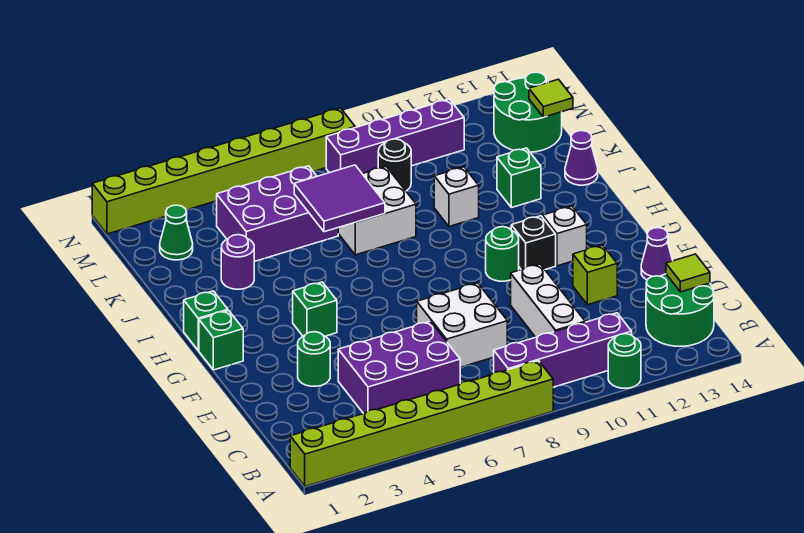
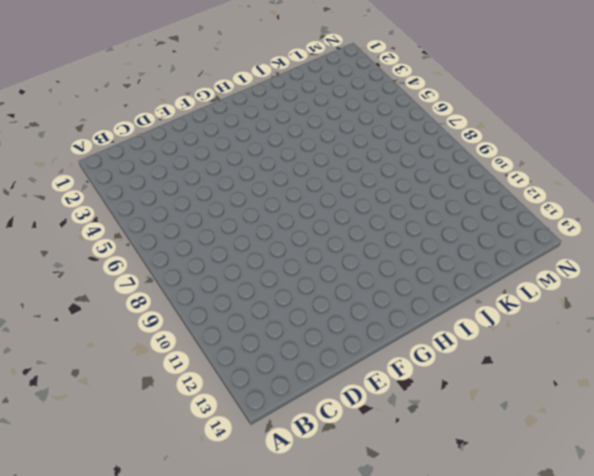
none -> lime 1x8 brick [290,361,553,486]
none -> green 1x1 round brick [608,334,641,388]
none -> purple 1x4 brick [494,313,632,387]
none -> green 2x2 round brick [646,274,714,346]

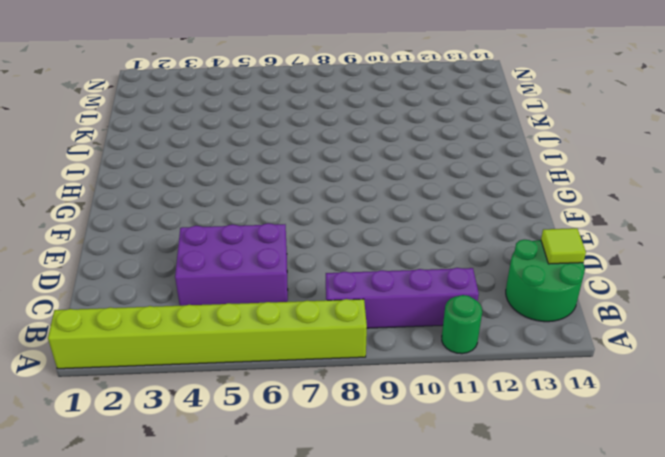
none -> white 1x3 brick [511,264,585,337]
none -> white 2x2 brick [417,283,507,367]
none -> green 1x1 round brick [298,332,330,386]
none -> lime 1x1 brick [573,245,617,305]

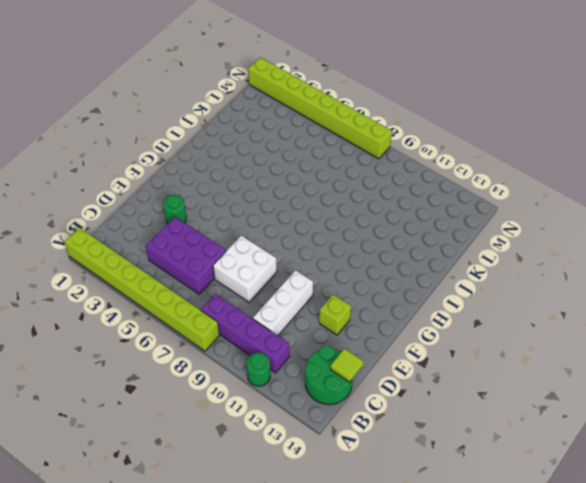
none -> purple 1x1 cone [641,228,673,280]
none -> green 1x1 brick [199,310,243,370]
none -> green 1x1 brick [293,282,337,336]
none -> green 1x1 round brick [486,227,519,281]

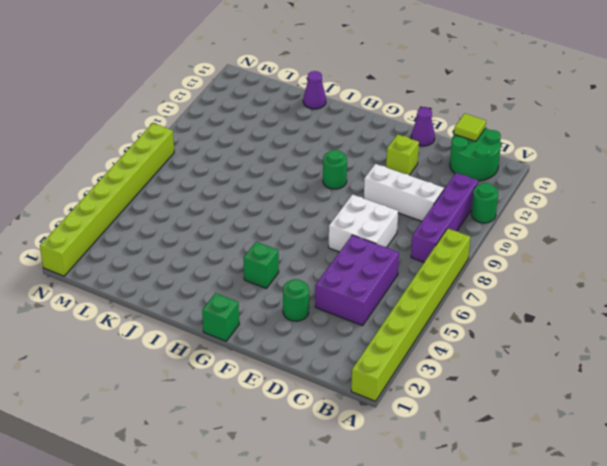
none -> black 1x1 brick [511,216,556,270]
none -> white 1x1 brick [543,206,587,266]
none -> green 1x1 brick [184,291,228,351]
none -> purple 1x1 round brick [221,235,254,289]

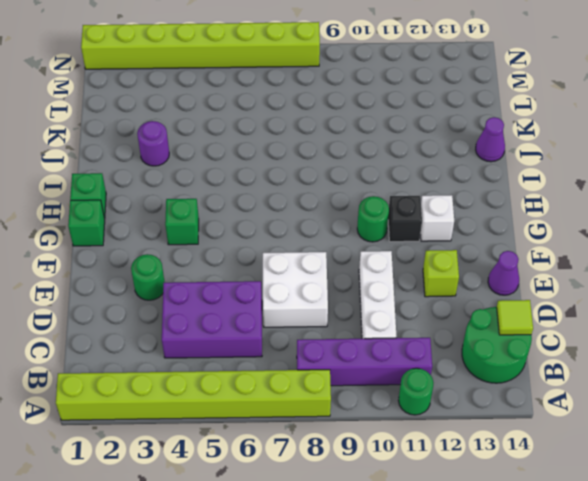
none -> white 2x2 brick [338,167,416,255]
none -> white 1x1 brick [434,167,479,226]
none -> green 1x1 brick [497,148,541,208]
none -> purple 2x3 brick [217,166,338,262]

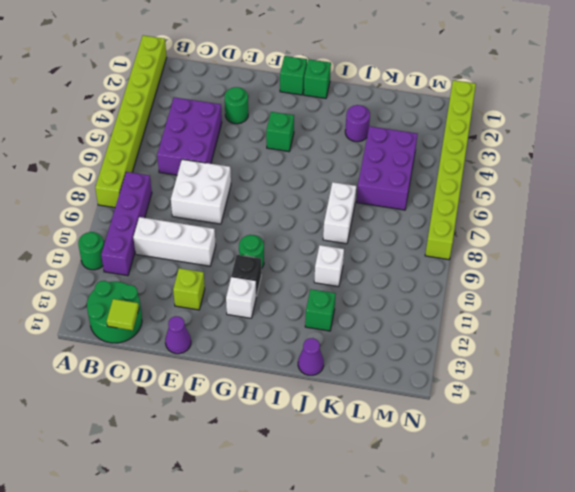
white 1x2 brick [323,182,356,244] -> white 2x2 brick [338,167,416,255]
none -> green 1x1 cone [160,205,193,260]
none -> black 1x1 round brick [378,139,411,191]
none -> green 2x2 round brick [494,72,562,152]
none -> purple 1x4 brick [326,99,464,174]

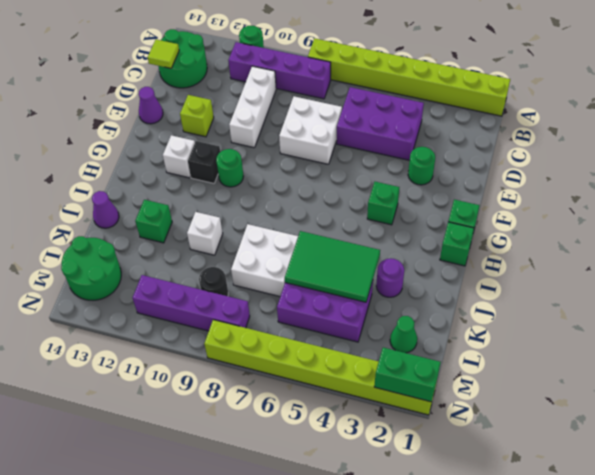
green 2x3 tile [285,231,380,302] -> purple 2x2 tile [294,165,385,232]
green 1x2 brick [374,347,441,402] -> none
none -> lime 1x1 tile [529,79,573,117]

